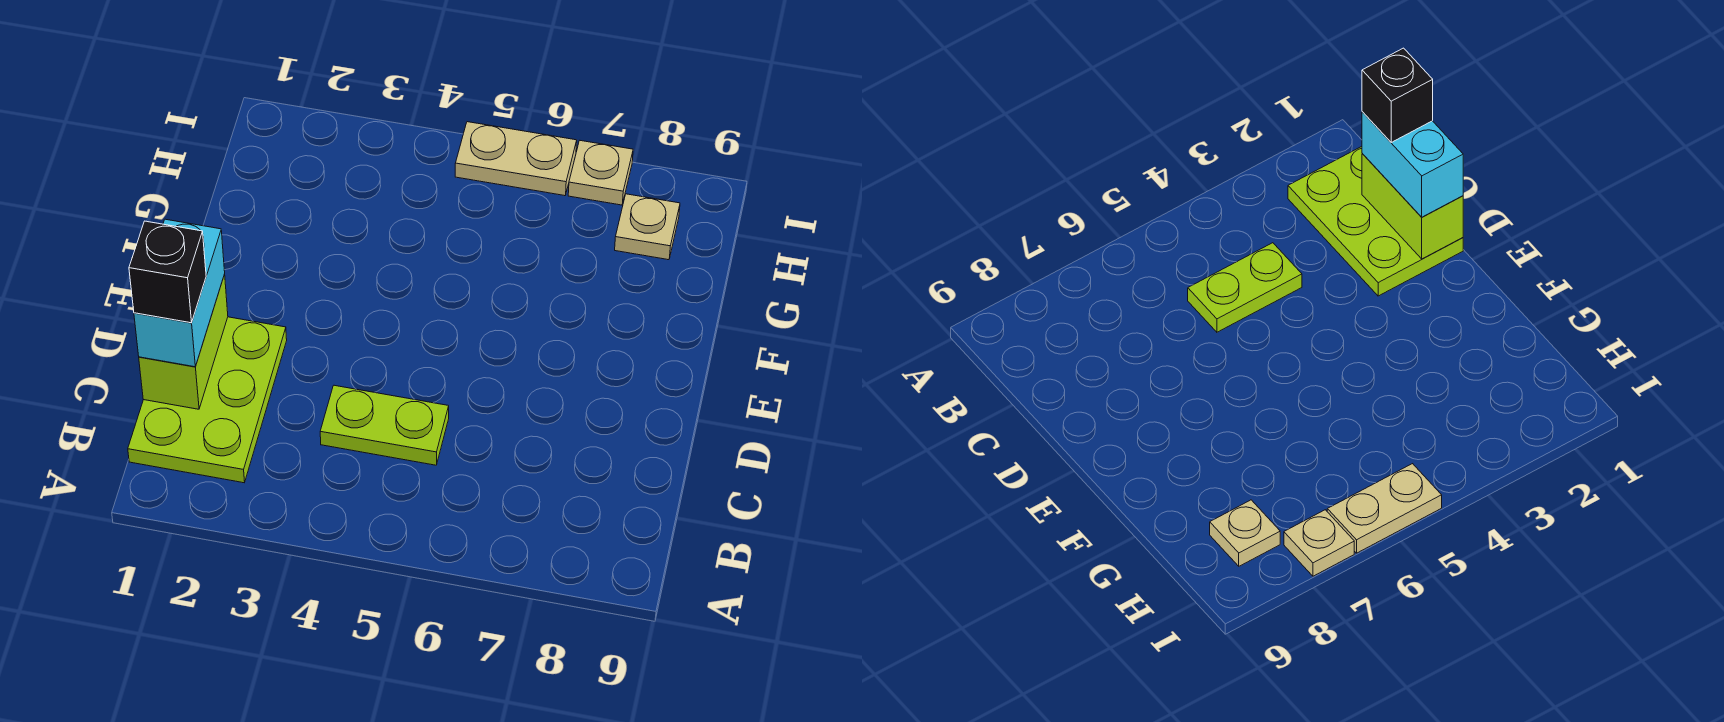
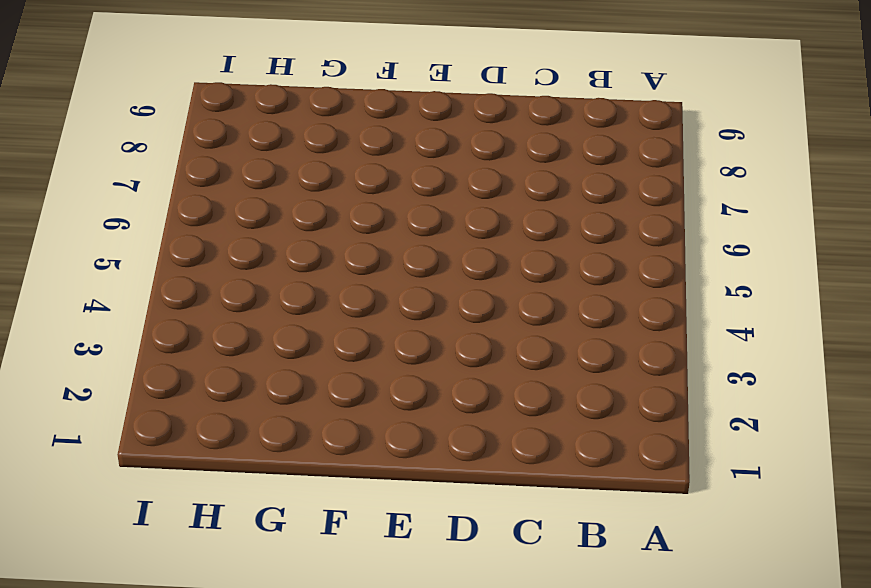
none -> lime 2x3 plate [128,317,287,483]
none -> lime 1x2 plate [320,385,449,465]

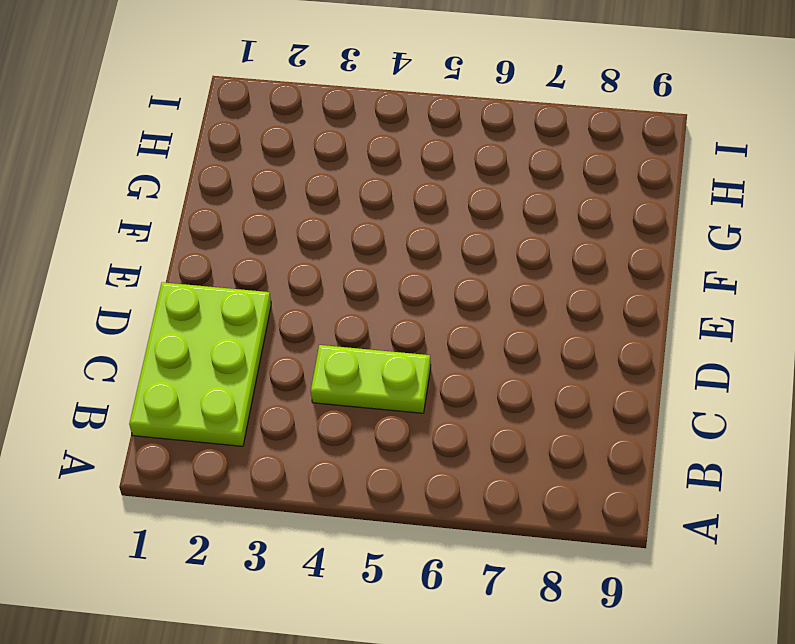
none -> tan 1x1 plate [615,194,680,260]
none -> tan 1x2 plate [455,122,577,196]

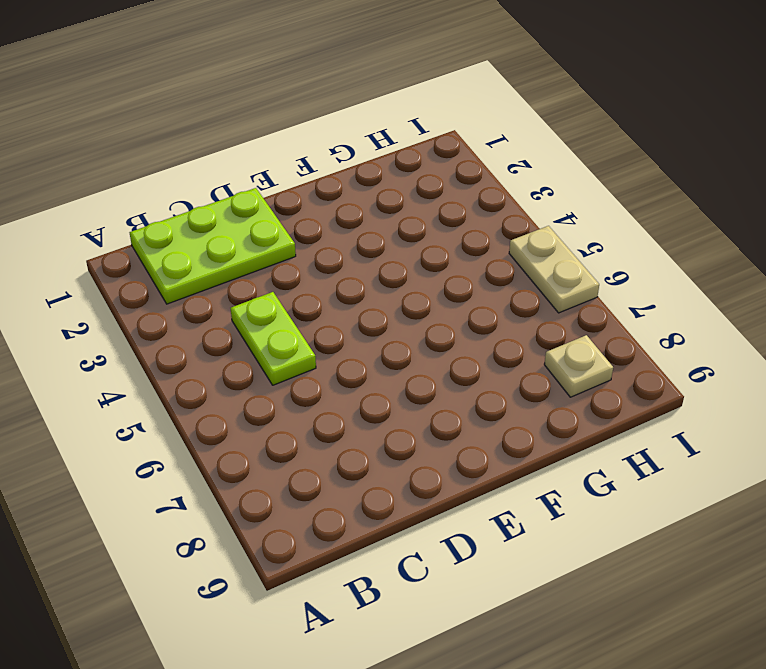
none -> tan 1x1 plate [568,141,633,205]
none -> lime 1x2 brick [139,275,228,409]

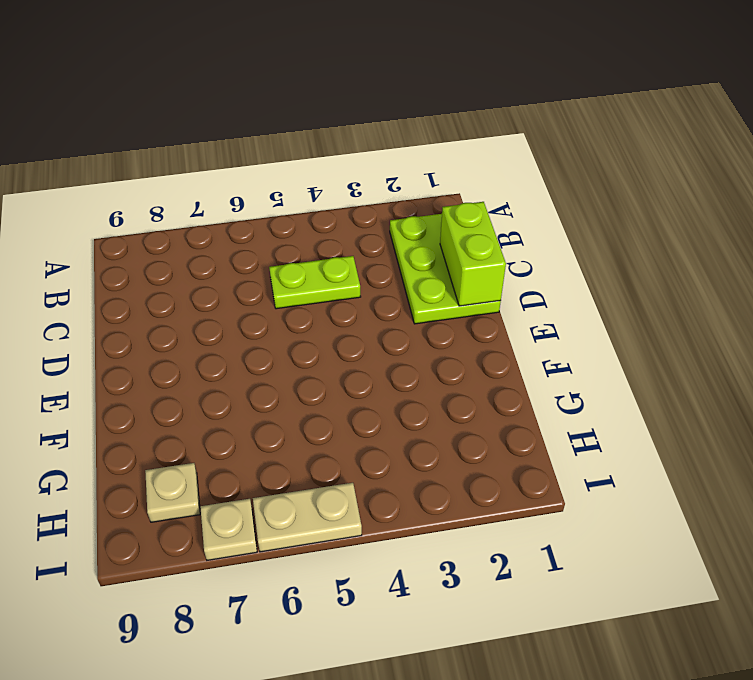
none -> cyan 1x2 brick [134,219,225,367]
none -> black 1x1 brick [129,221,206,323]

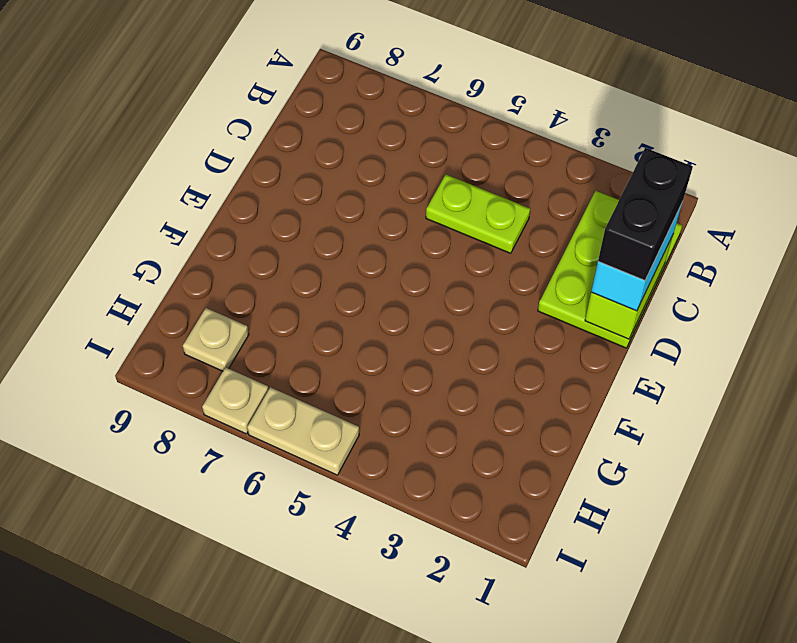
black 1x2 brick [598,148,693,281] -> black 1x1 brick [129,221,206,323]

